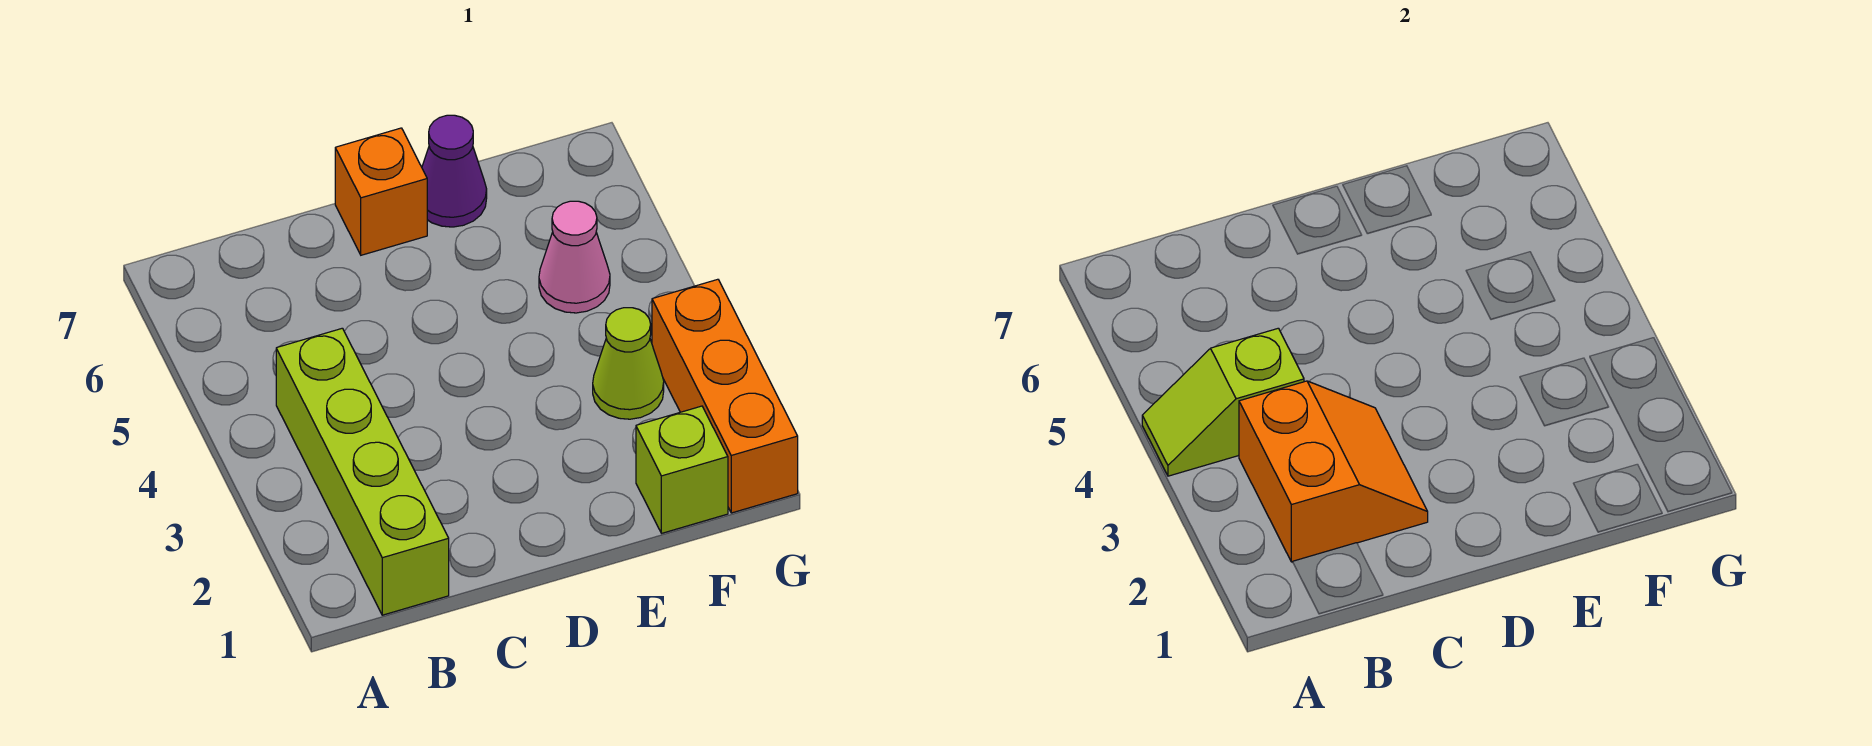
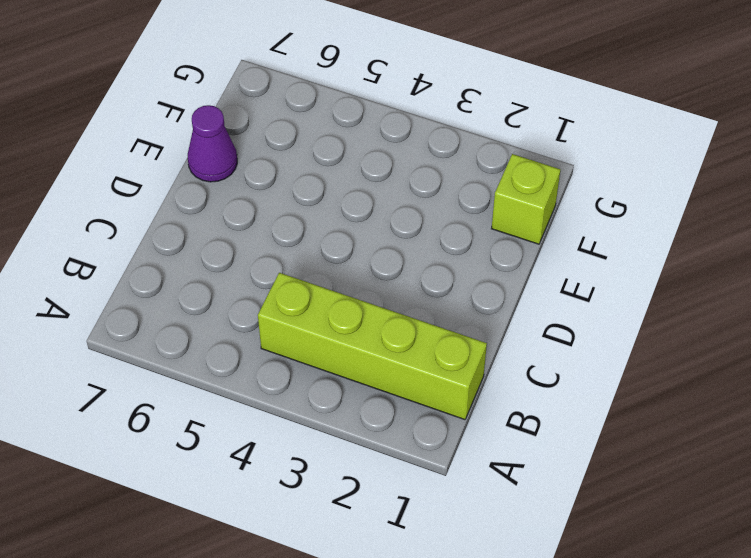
none -> orange 1x1 brick [335,128,427,255]
none -> lime 1x1 cone [593,308,664,419]

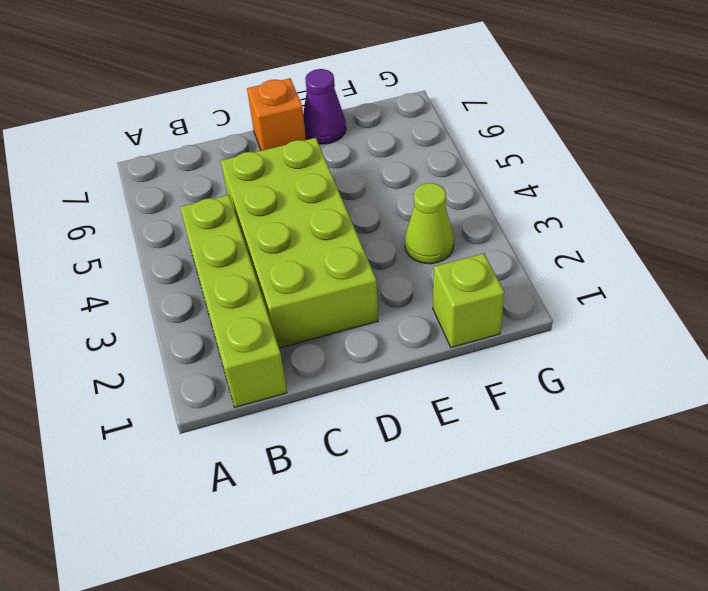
lime 2x4 brick [221,138,378,348] -> none
none -> pink 1x1 cone [539,201,610,313]
none -> orange 1x3 brick [652,279,798,513]

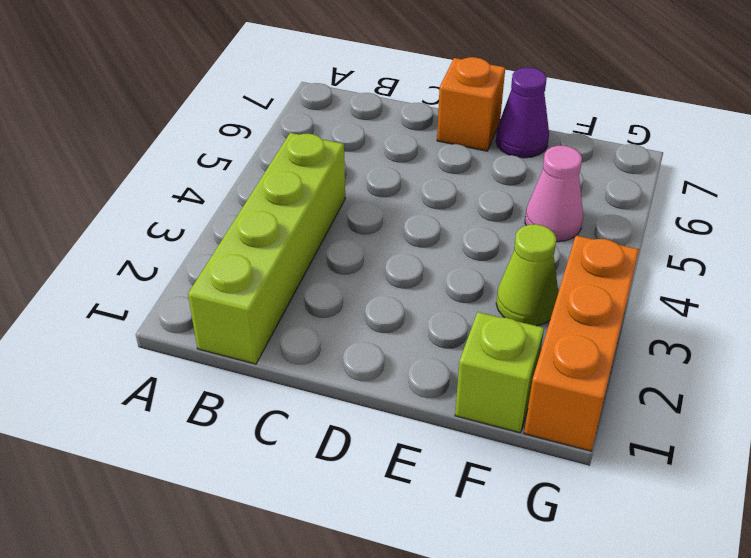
none -> lime 1x2 slope [1142,328,1304,476]
none -> orange 2x2 slope [1239,381,1428,562]

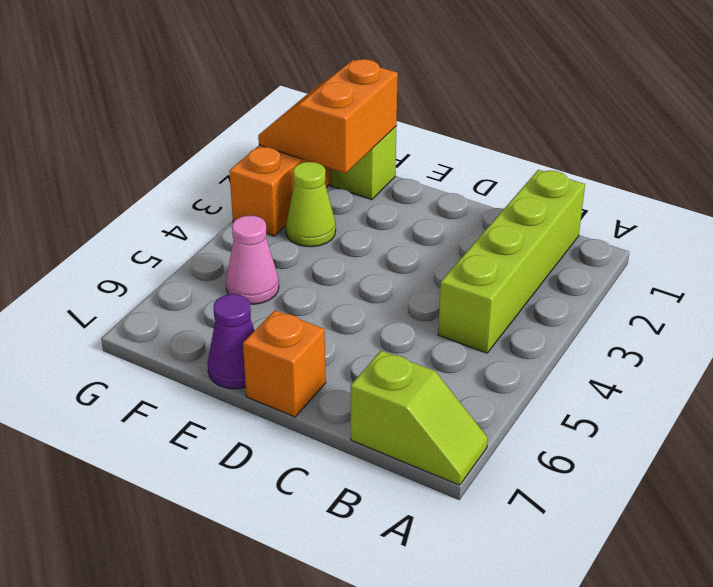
lime 1x2 slope [350,350,488,485] -> lime 1x2 slope moved to [1142,328,1304,476]
orange 2x2 slope [258,59,398,173] -> orange 2x2 slope moved to [1239,381,1428,562]

